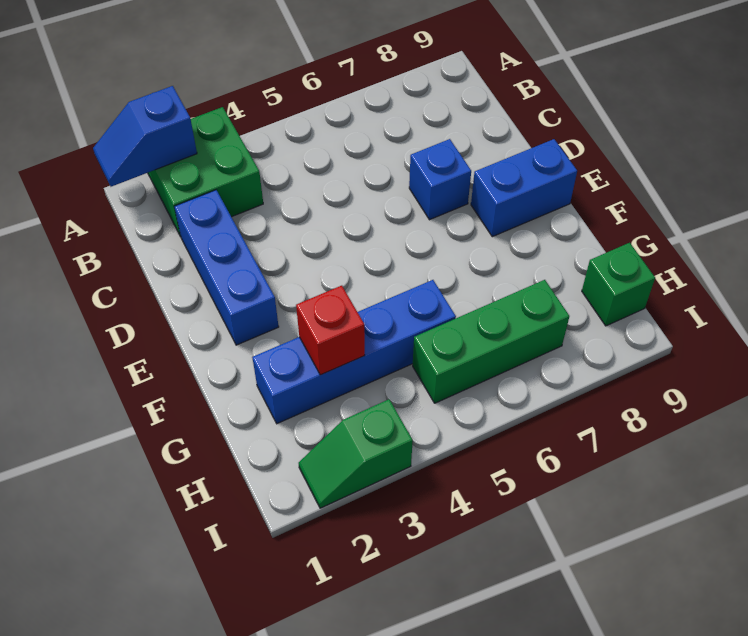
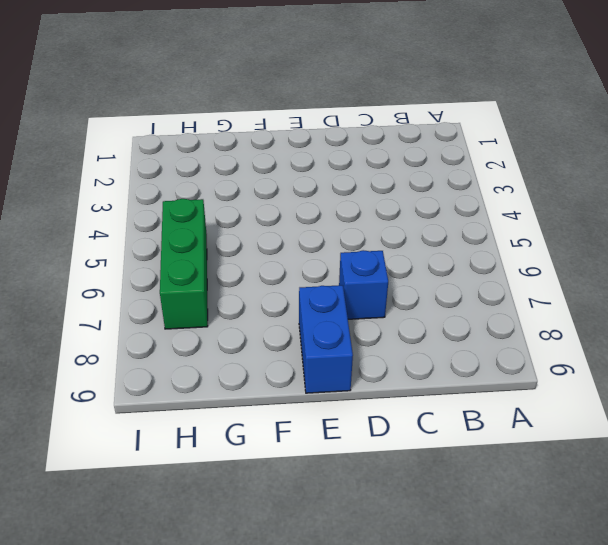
none -> green 2x2 brick [148,107,263,237]
none -> blue 1x3 brick [174,190,279,345]

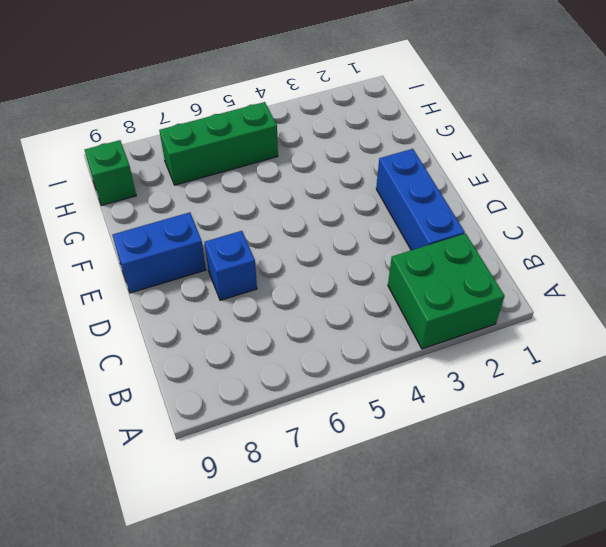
none -> blue 1x4 brick [252,280,456,424]
none -> green 1x2 slope [299,399,413,508]

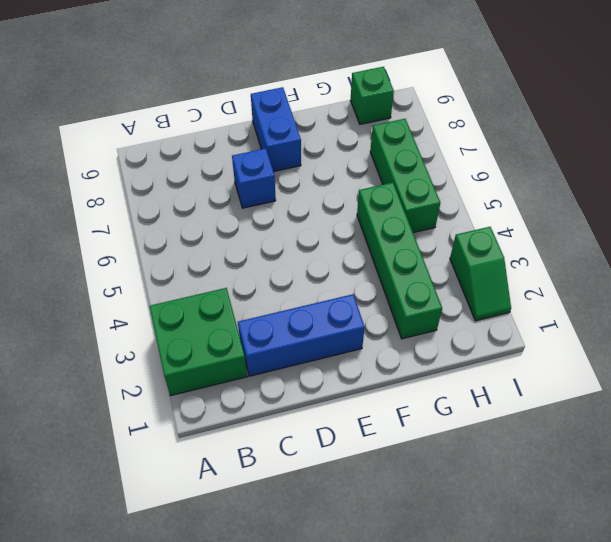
green 1x4 brick [357,183,442,339] -> blue 1x4 brick [252,280,456,424]
none -> blue 1x2 slope [93,86,197,187]
none -> red 1x1 brick [296,286,365,375]

